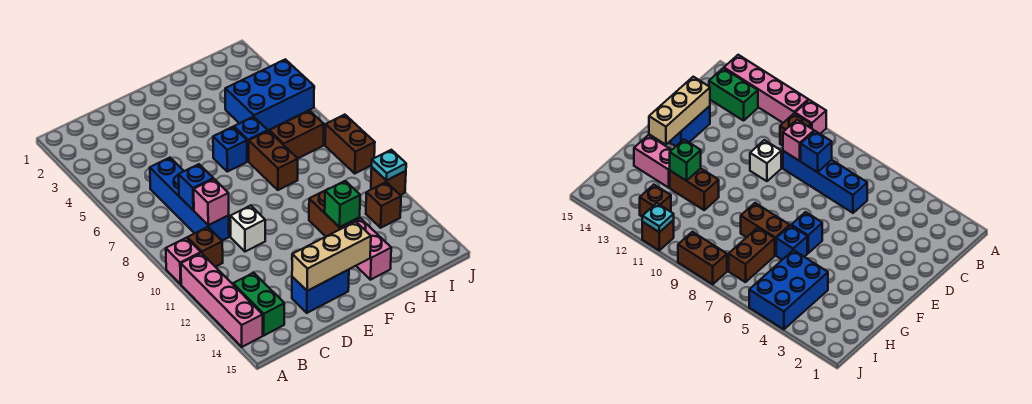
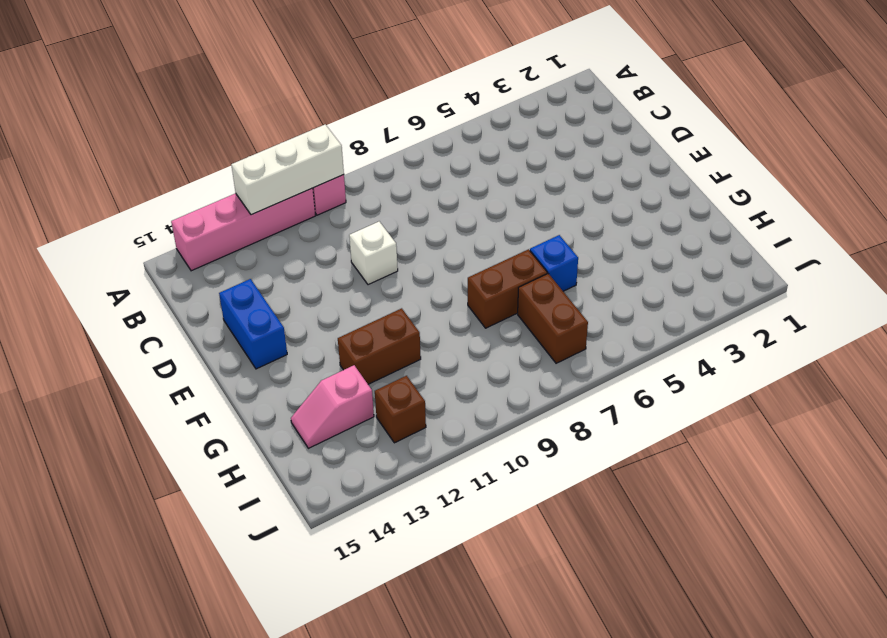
white 1x3 brick [231,124,344,215] -> none
pink 1x2 slope [291,365,374,448] -> none
none -> brown 1x1 brick [187,227,223,267]
none -> green 1x2 brick [233,273,284,335]
none -> blue 1x4 brick [150,158,229,241]

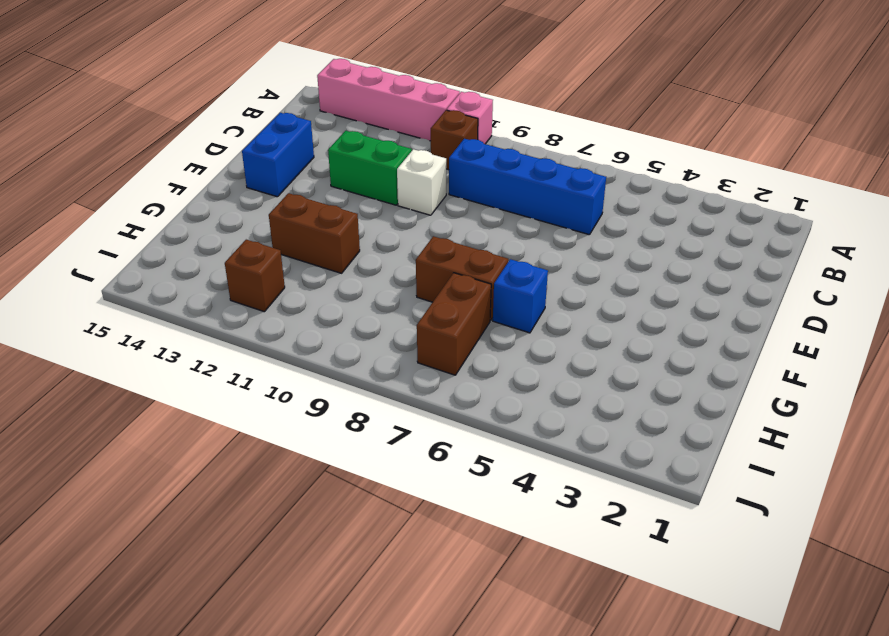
green 1x2 brick [328,131,412,205] -> green 1x2 brick moved to [233,273,284,335]
none -> blue 1x1 brick [213,127,247,172]
none -> pink 1x2 brick [341,218,391,280]
none -> blue 2x3 brick [225,59,314,130]

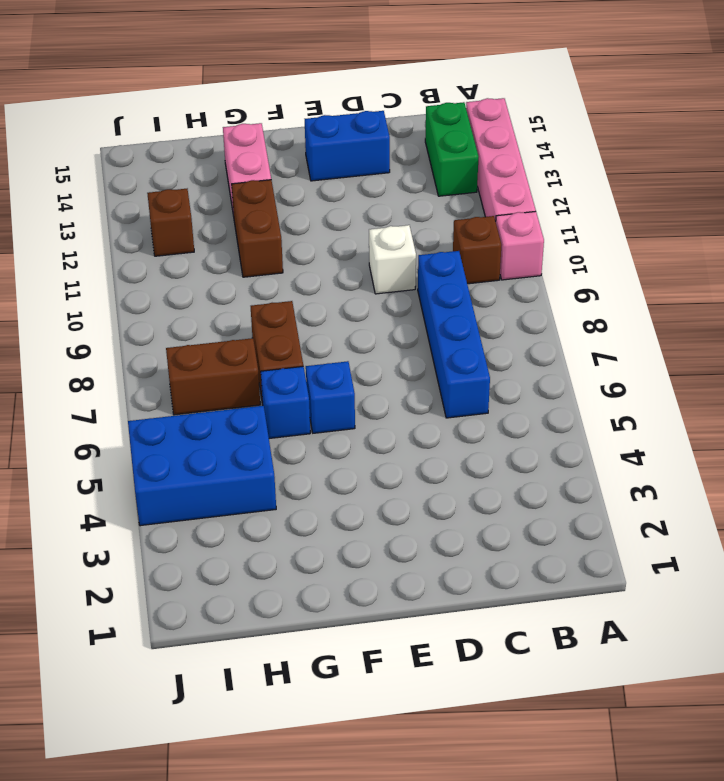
none -> brown 1x2 brick [325,115,375,173]
none -> brown 1x1 brick [371,168,406,195]
none -> blue 1x1 brick [179,164,213,210]

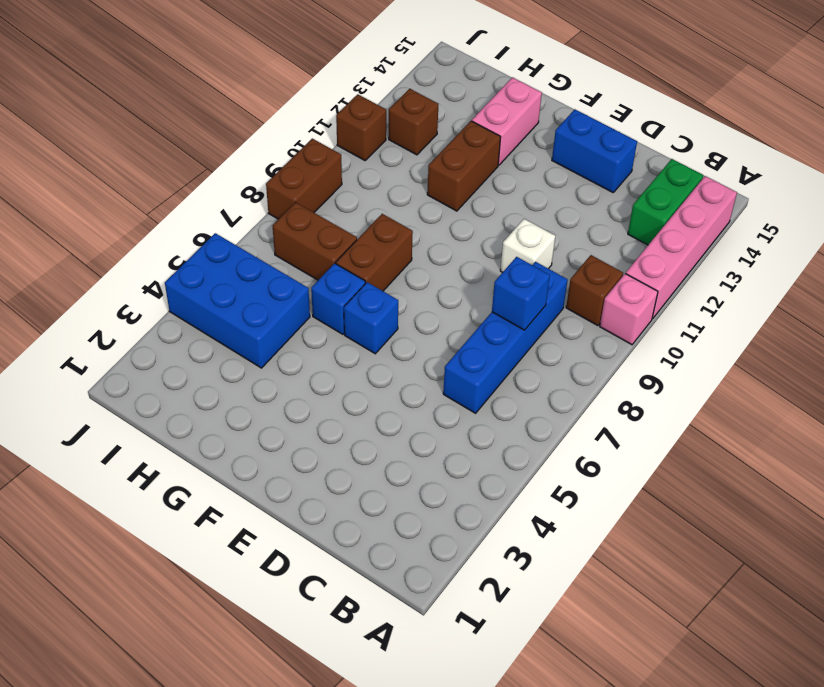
none -> pink 1x1 brick [194,179,229,225]
none -> tan 1x3 brick [292,221,371,291]
none -> green 1x1 brick [325,181,360,227]

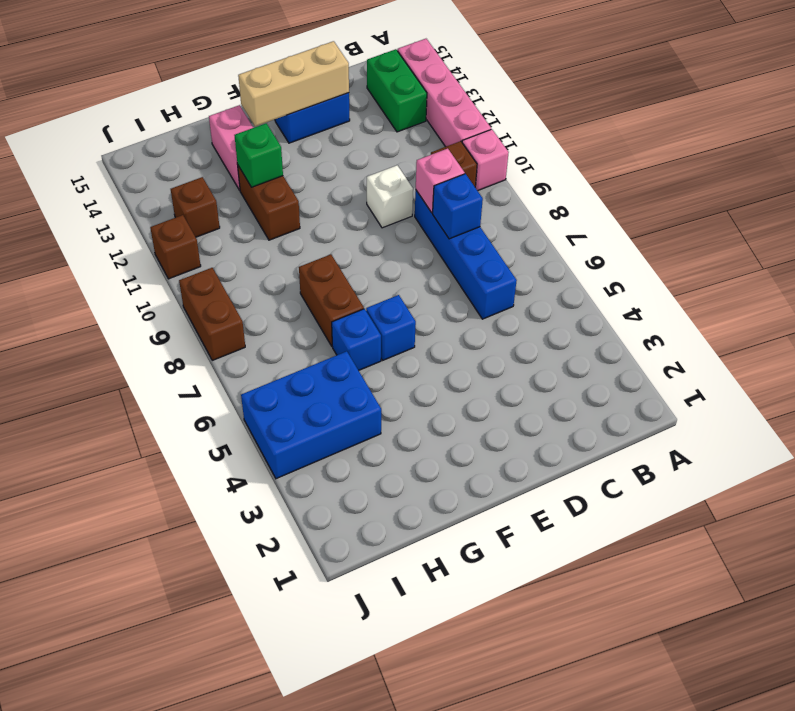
none -> brown 1x2 brick [269,111,324,158]
none -> cyan 1x1 plate [372,150,406,181]

